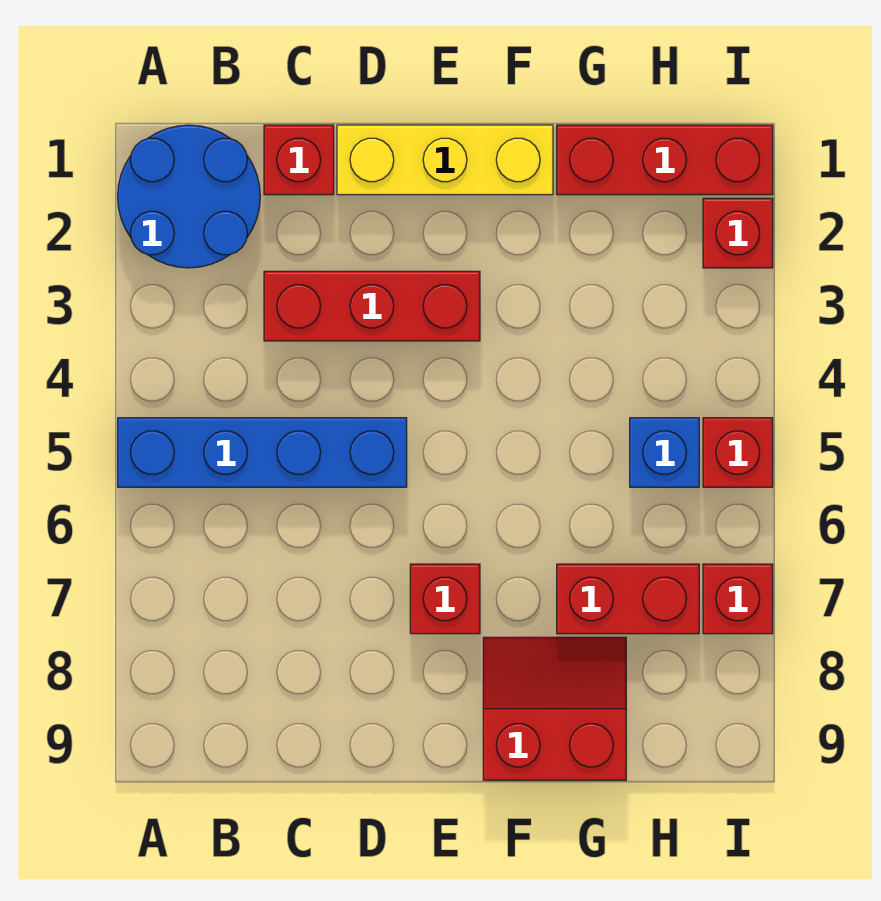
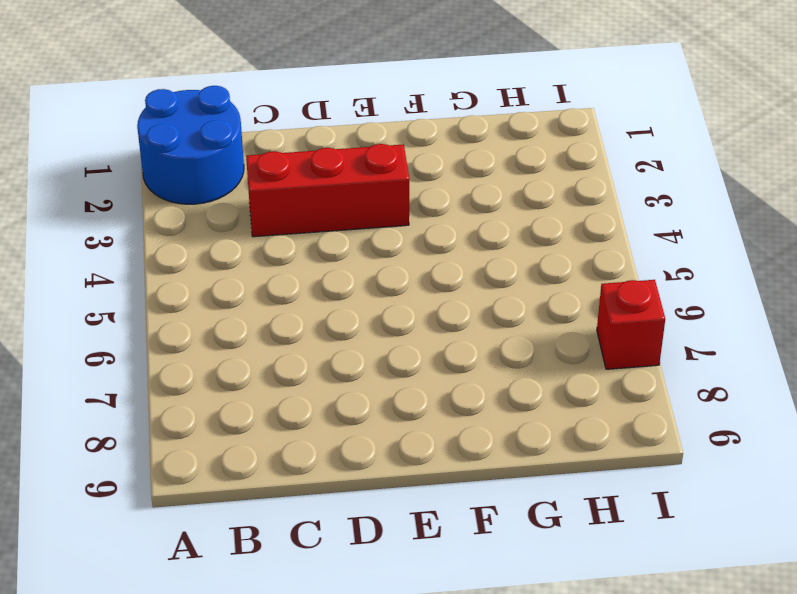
none -> blue 1x4 brick [118,418,407,487]
none -> red 1x1 brick [264,125,334,195]
none -> yellow 1x3 brick [337,125,553,195]

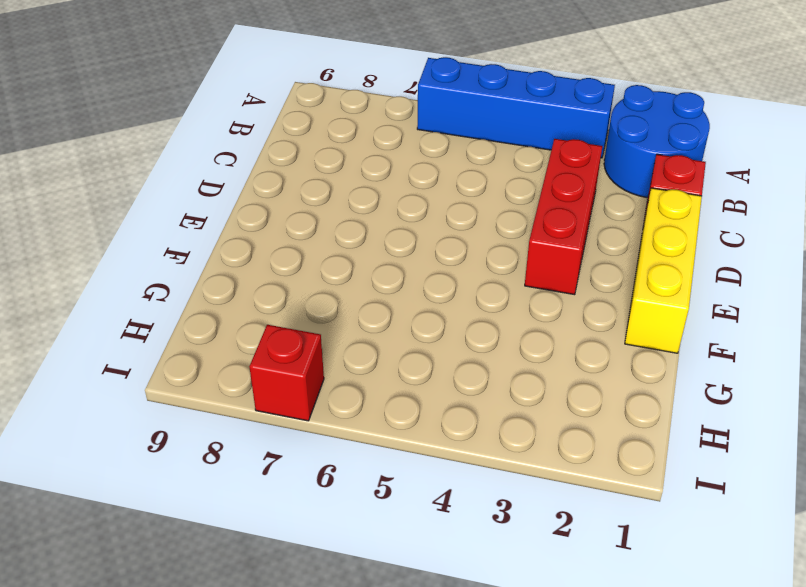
blue 1x4 brick [417,57,615,158] -> blue 1x4 brick turned to [118,418,407,487]
none -> red 1x1 brick [410,564,480,634]
none -> red 2x2 slope [483,637,626,780]
none -> red 1x3 brick [557,125,773,195]

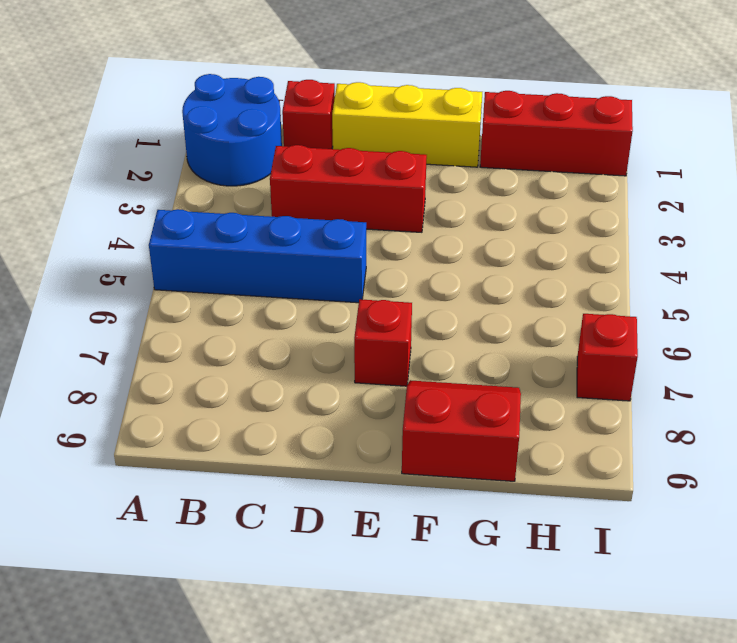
none -> red 1x2 brick [557,564,699,634]
none -> blue 1x1 brick [630,418,699,487]
none -> red 1x1 brick [703,198,773,268]

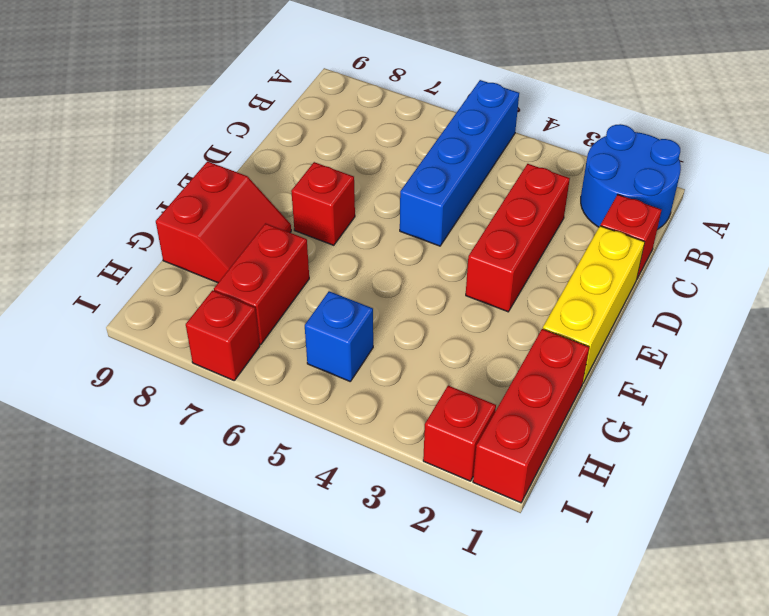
none -> red 1x1 brick [703,418,773,487]

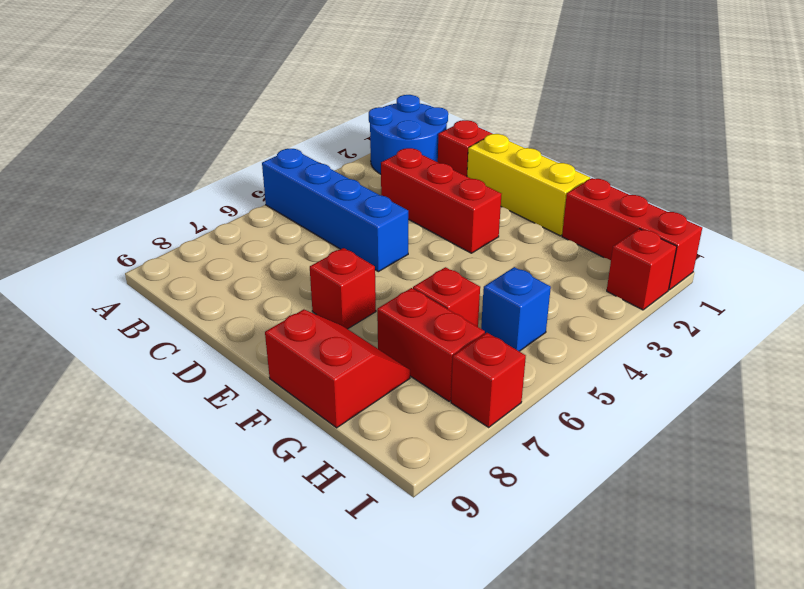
red 1x1 brick [413,267,480,327] -> red 1x1 brick moved to [703,418,773,487]

